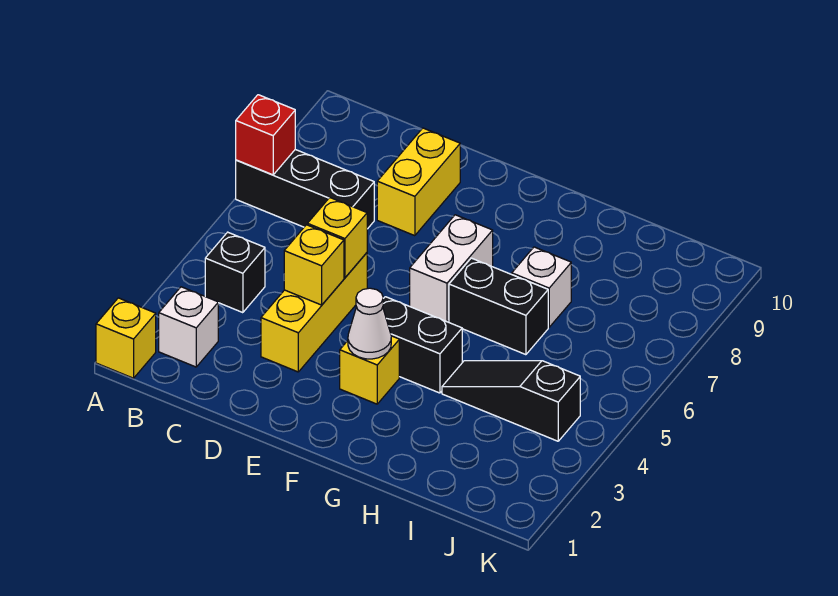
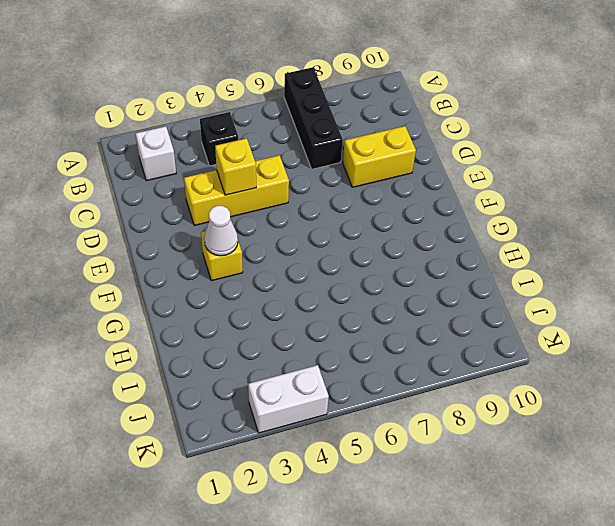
white 1x2 brick [248,365,329,433] -> white 1x2 brick moved to [410,215,493,322]
none -> yellow 1x1 brick [96,298,156,378]
none -> black 1x2 brick [383,297,462,393]
none -> black 1x2 brick [449,258,548,355]

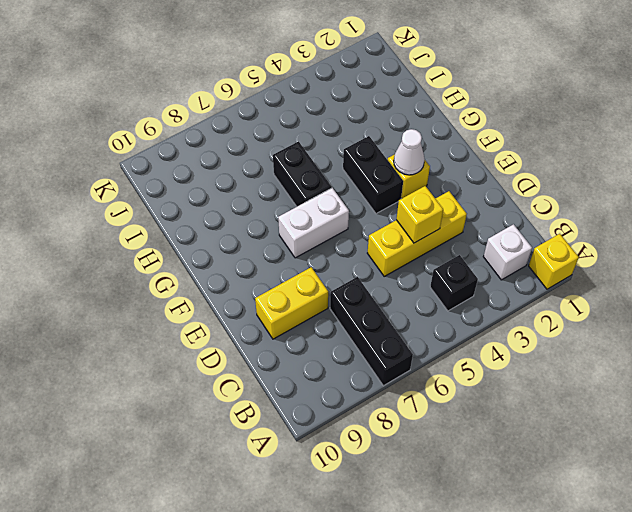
none -> black 1x3 slope [442,361,580,441]
none -> white 1x1 brick [512,247,571,327]
none -> red 1x1 brick [236,95,295,175]

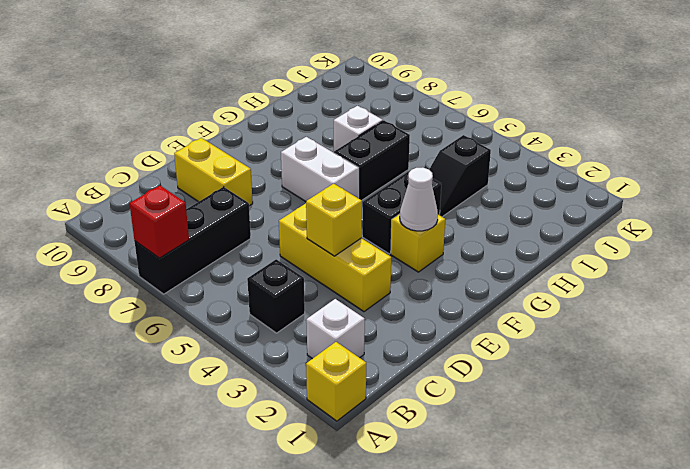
black 1x2 slope [429,135,491,217] -> black 1x3 slope [442,361,580,441]
none -> yellow 1x1 brick [307,198,367,278]

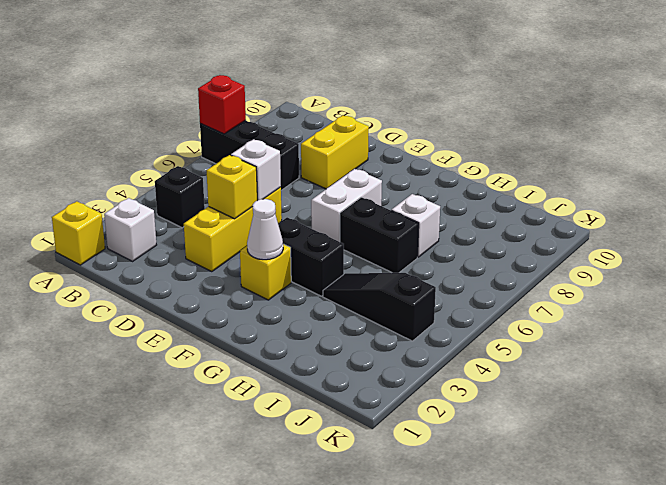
white 1x1 brick [231,139,281,200] -> yellow 1x1 brick [307,198,367,278]

